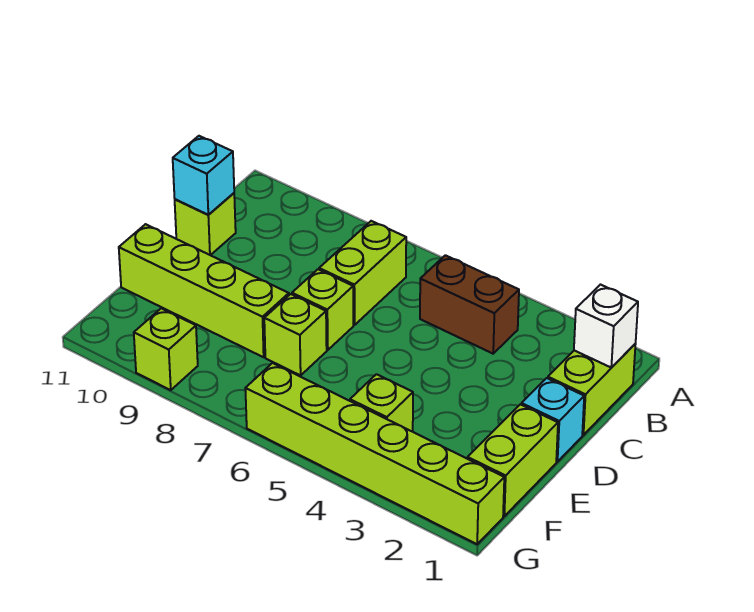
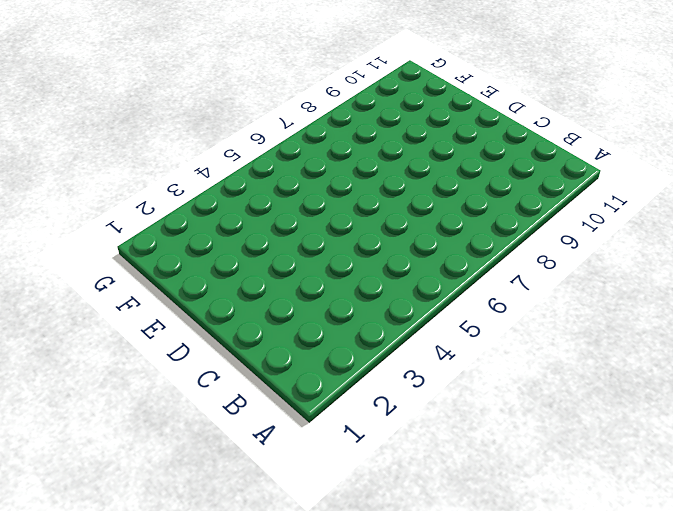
none -> lime 1x2 brick [548,344,636,435]
none -> brown 1x2 brick [420,255,519,354]
none -> lime 1x2 brick [319,221,406,325]

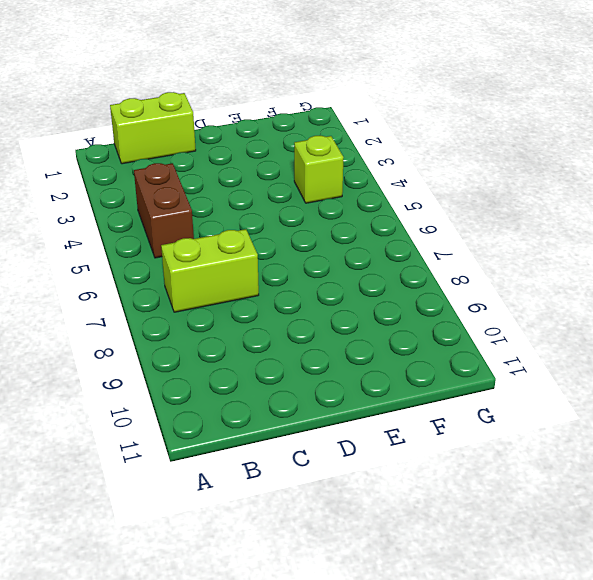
none -> lime 1x1 brick [175,193,236,255]
none -> cyan 1x1 brick [521,378,584,462]
none -> lime 1x1 brick [292,269,353,350]

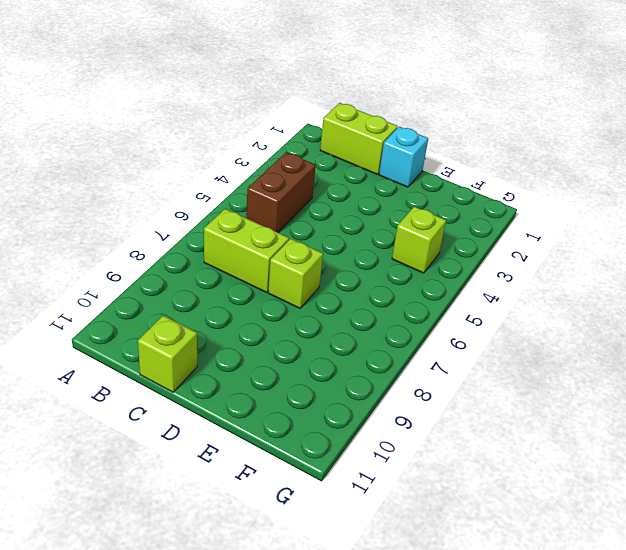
none -> lime 1x2 brick [468,404,558,516]
none -> lime 1x1 brick [264,294,327,375]
none -> lime 1x4 brick [119,224,289,357]

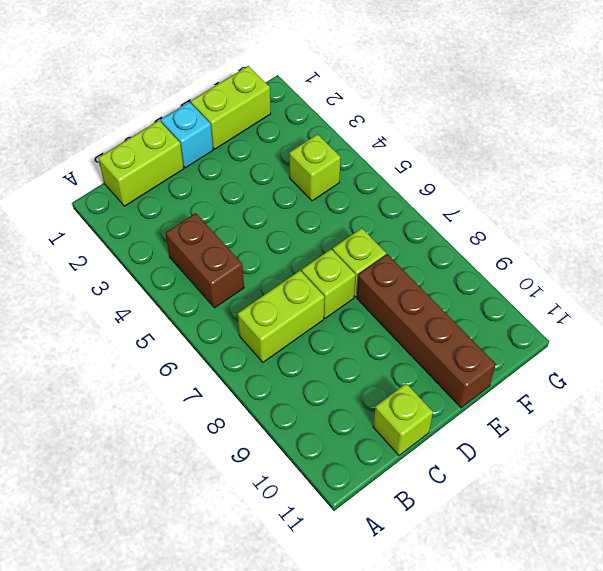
brown 1x4 brick [357,254,496,408] -> lime 1x4 brick [119,224,289,357]
none -> lime 1x6 brick [245,363,504,544]
none -> lime 1x1 brick [134,308,198,390]
none -> white 1x1 brick [574,285,638,368]

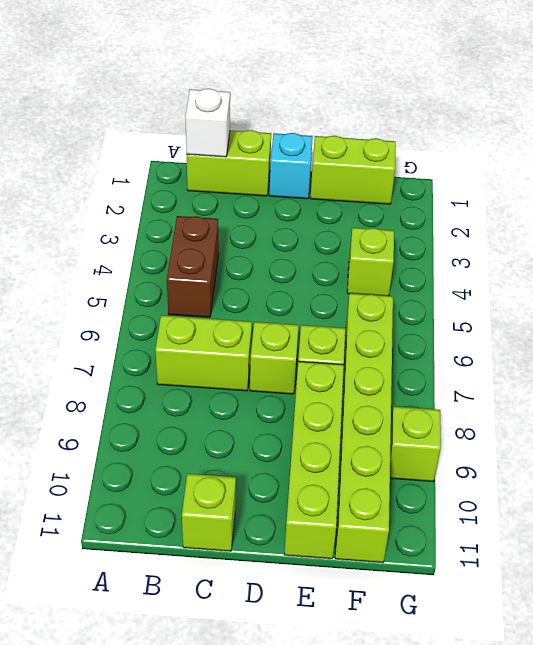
lime 1x6 brick [335,293,393,563] -> lime 1x6 brick moved to [245,363,504,544]
none -> cyan 1x1 brick [173,136,234,215]

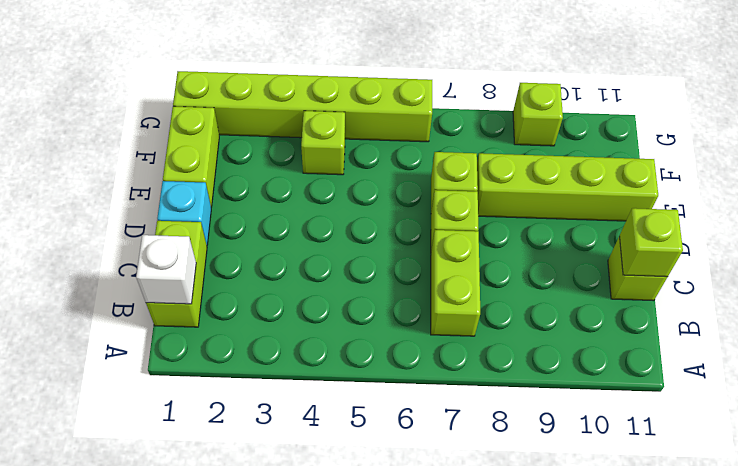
lime 1x1 brick [619,208,683,277] -> cyan 1x1 brick [173,136,234,215]
none -> brown 1x2 brick [420,255,519,354]

